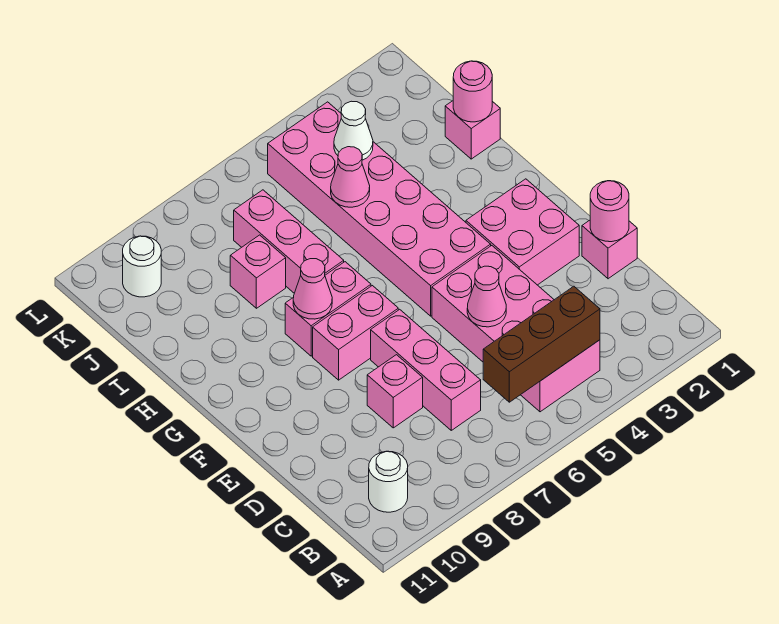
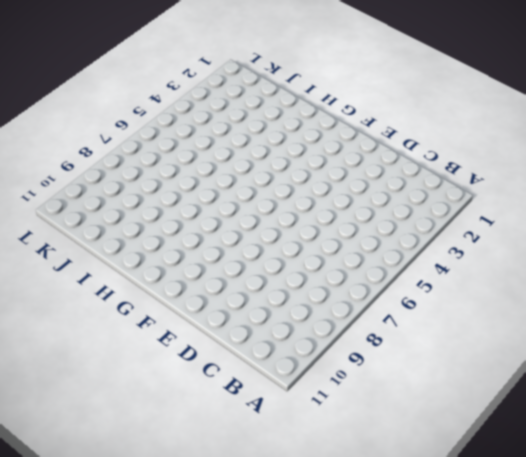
none -> pink 2x4 brick [432,246,600,412]
none -> white 1x1 round brick [369,451,408,512]
none -> pink 1x3 brick [371,309,481,430]

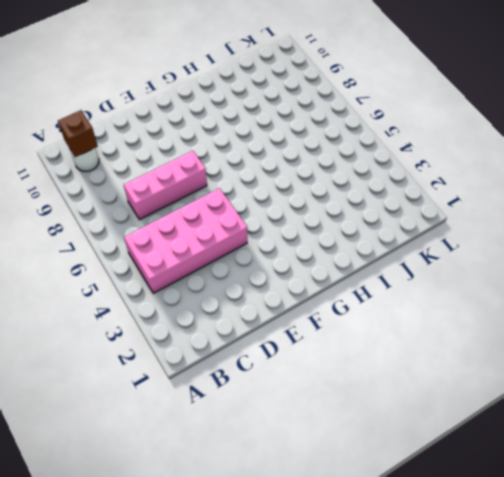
brown 1x1 brick [58,110,98,157] -> none
none -> pink 1x1 brick [582,220,637,279]
none -> pink 1x1 brick [367,355,423,428]
none -> pink 2x2 brick [466,179,579,285]

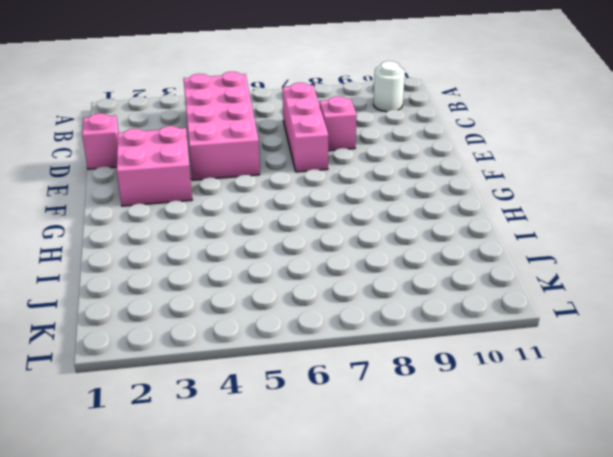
none -> pink 2x6 brick [268,102,491,316]
none -> pink 1x2 brick [313,286,398,380]
none -> pink 1x2 brick [285,262,371,356]

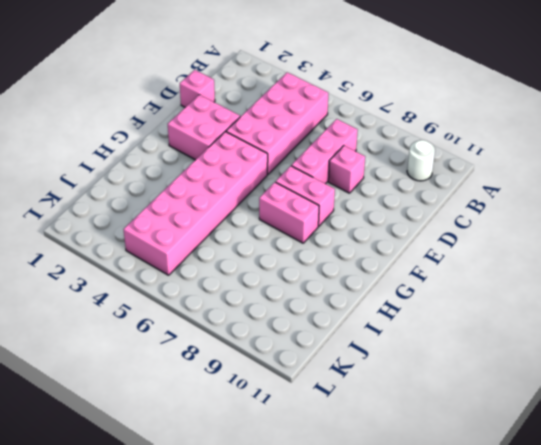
none -> pink 1x3 brick [234,190,344,293]
none -> pink 1x1 brick [445,101,500,159]
none -> pink 1x1 brick [230,235,286,308]

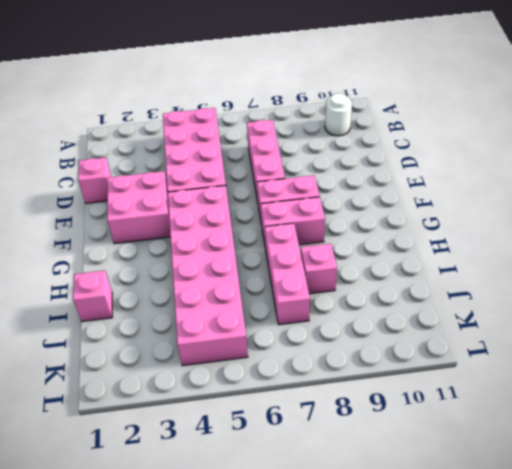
none -> pink 1x1 brick [367,355,423,428]
none -> white 1x1 round brick [123,236,161,297]
none -> brown 1x3 brick [483,286,600,402]

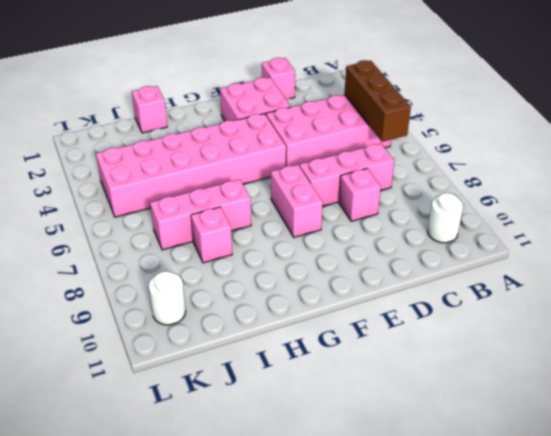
none -> pink 1x2 brick [285,262,371,356]
none -> pink 1x1 round brick [590,181,629,242]
none -> pink 1x1 cone [467,266,506,327]

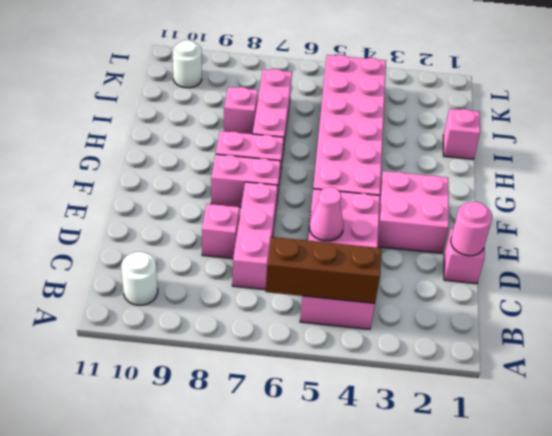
none -> pink 1x1 cone [293,259,332,319]
none -> pink 1x1 round brick [453,61,492,122]
none -> pink 1x1 cone [331,147,370,207]

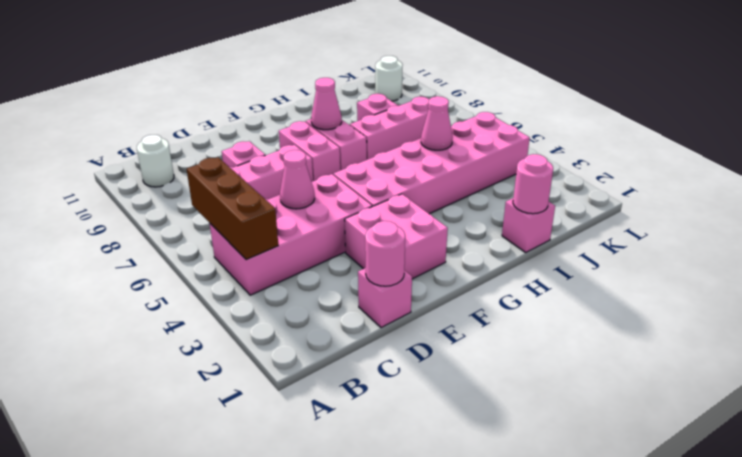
none -> white 1x1 cone [334,101,373,160]

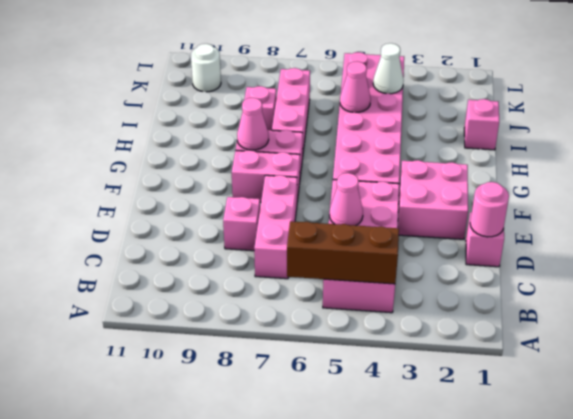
none -> white 1x1 round brick [369,451,408,512]
none -> pink 1x1 round brick [453,61,492,122]

